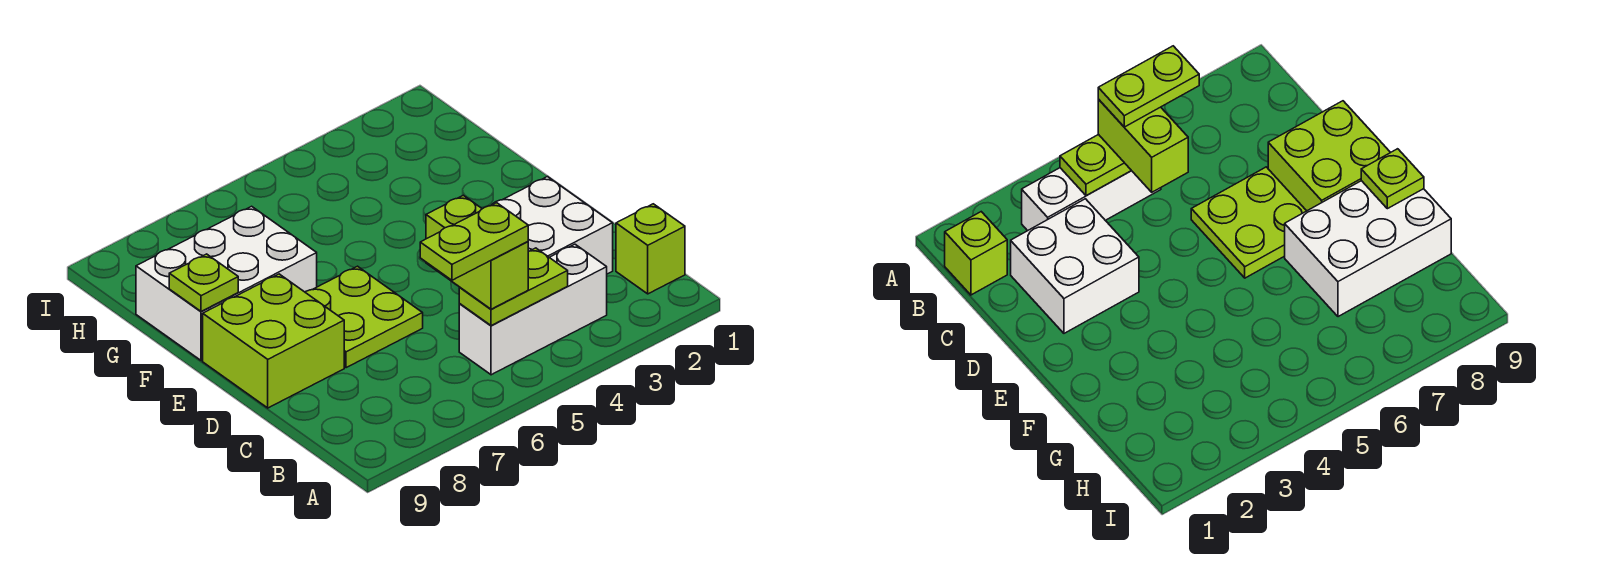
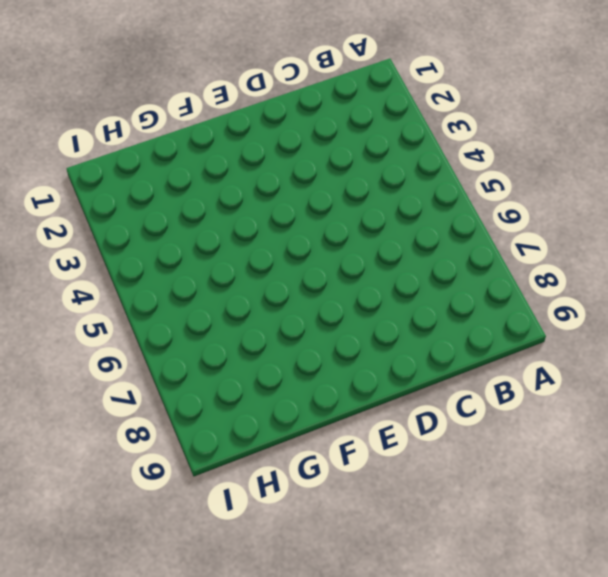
none -> lime 1x1 brick [616,204,685,294]
none -> white 1x3 brick [459,244,607,375]

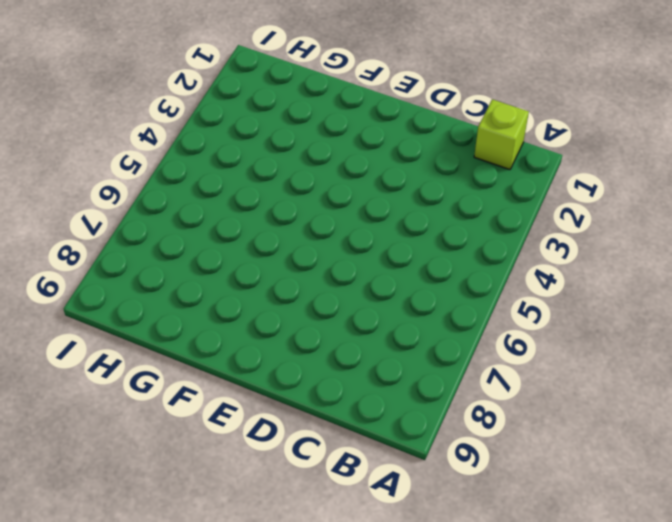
none -> white 1x3 brick [459,244,607,375]
none -> white 2x2 brick [492,177,613,274]

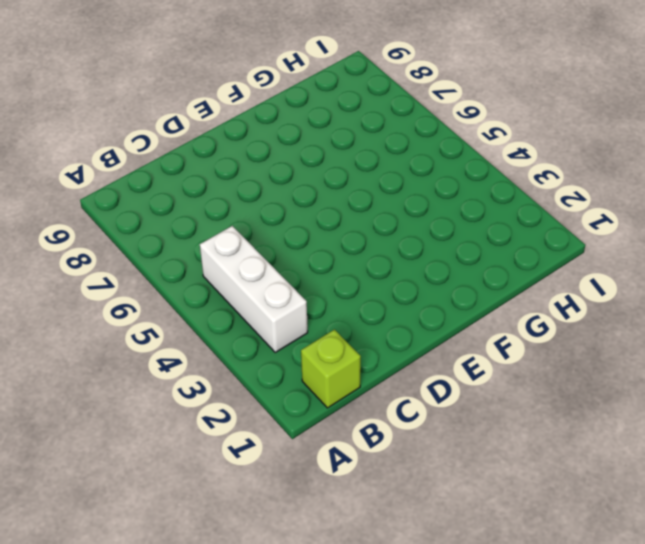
none -> white 2x2 brick [492,177,613,274]
none -> lime 2x2 plate [305,266,423,368]

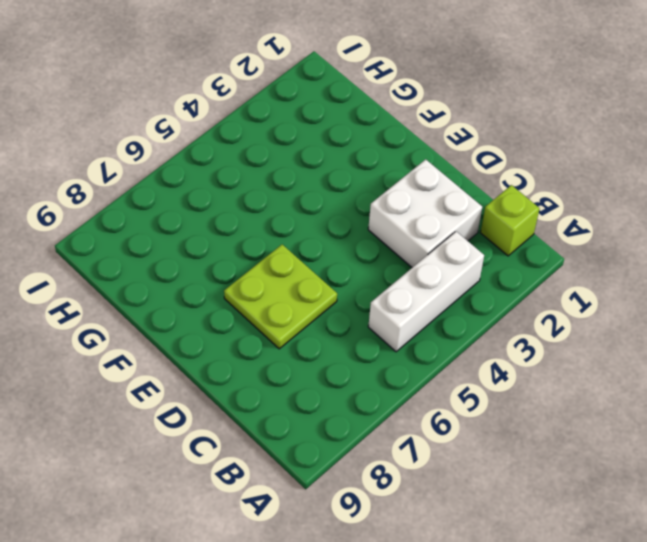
none -> lime 2x2 brick [203,274,344,408]
none -> white 2x3 brick [136,206,317,361]

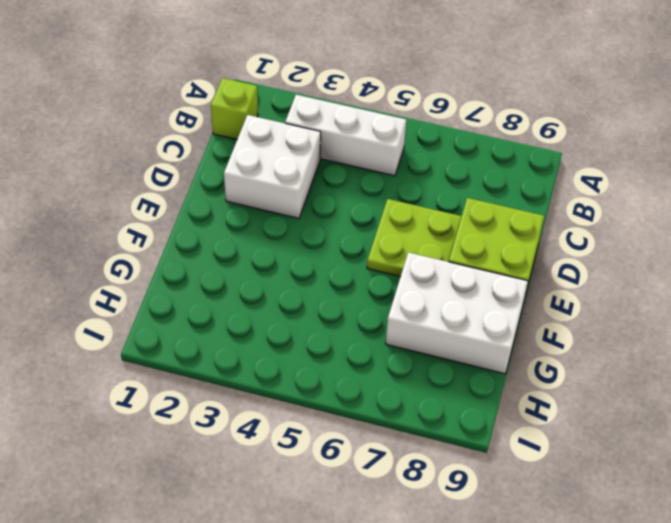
none -> lime 1x2 plate [459,248,568,326]
none -> lime 1x1 plate [169,254,238,311]

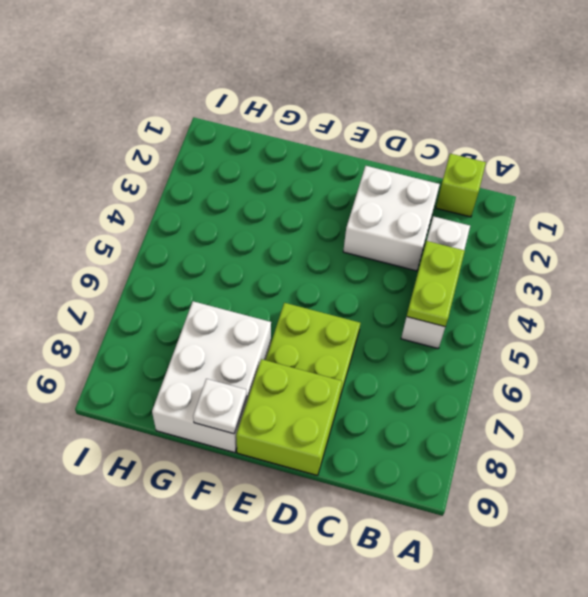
white 1x1 plate [193,379,247,434] -> lime 1x1 plate [169,254,238,311]
none -> lime 1x2 brick [426,195,528,309]
none -> lime 1x2 plate [420,203,528,280]

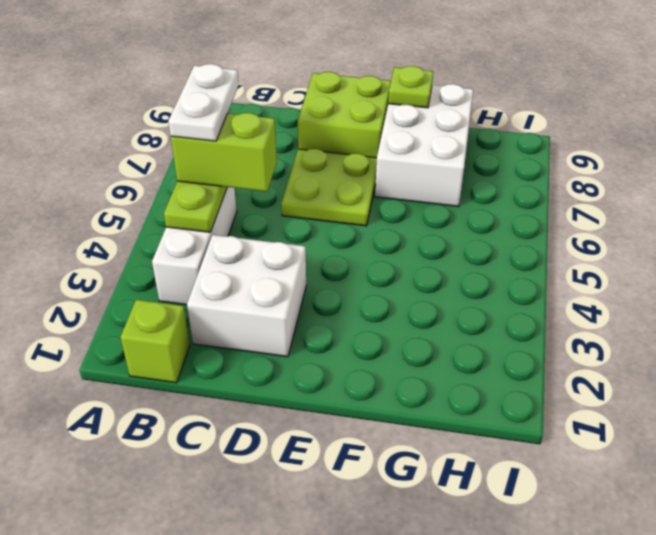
white 1x2 plate [168,64,239,141] -> lime 1x2 plate [420,203,528,280]

